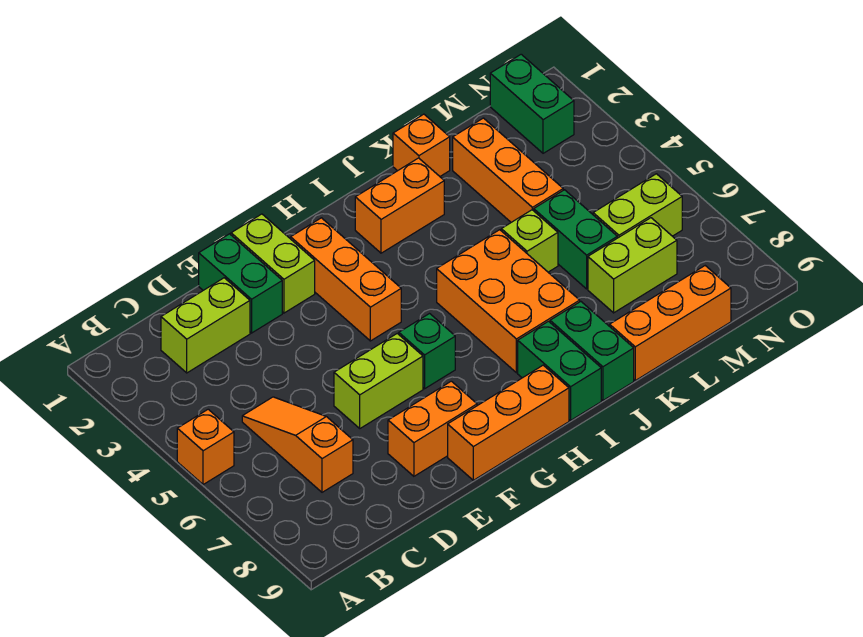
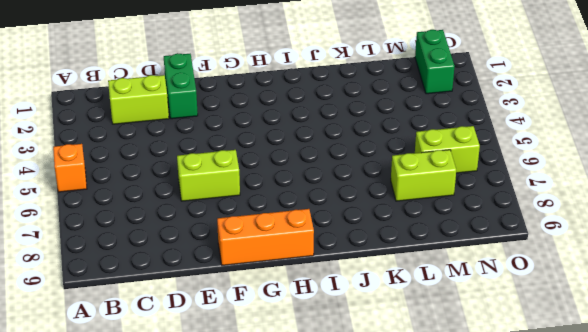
none -> orange 1x3 slope [242,397,353,492]
none -> orange 1x2 brick [388,381,477,476]
none -> lime 1x2 brick [231,214,315,313]

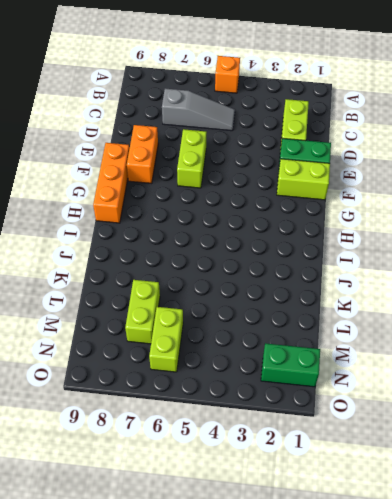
grey 1x3 slope [162,89,235,131] -> orange 1x3 slope [242,397,353,492]
none -> orange 1x3 brick [291,218,401,341]
none -> green 1x1 brick [399,314,455,389]
none -> orange 1x2 brick [355,158,444,253]

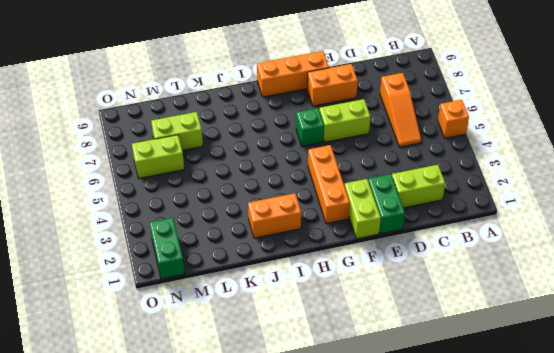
none -> orange 2x3 brick [437,230,580,373]
none -> green 1x2 brick [518,321,601,420]
none -> green 1x2 brick [550,302,634,400]

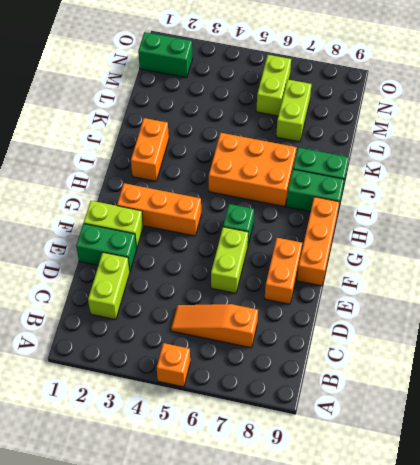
none -> orange 1x1 brick [393,114,450,176]
none -> lime 1x1 brick [501,210,558,272]
none -> orange 1x3 brick [610,266,731,381]

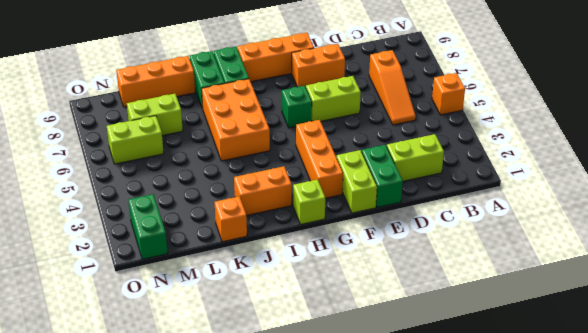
lime 1x1 brick [293,180,325,224] -> lime 1x1 brick moved to [501,210,558,272]
none -> orange 1x3 brick [453,118,563,222]
none -> green 1x2 brick [534,190,617,289]

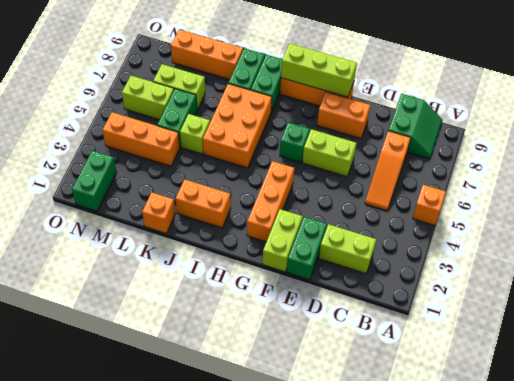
green 2x2 slope [388,94,443,159] -> none
lime 1x3 brick [281,43,357,97] -> none
orange 1x3 brick [103,112,180,166] -> orange 1x3 brick turned to [453,118,563,222]

